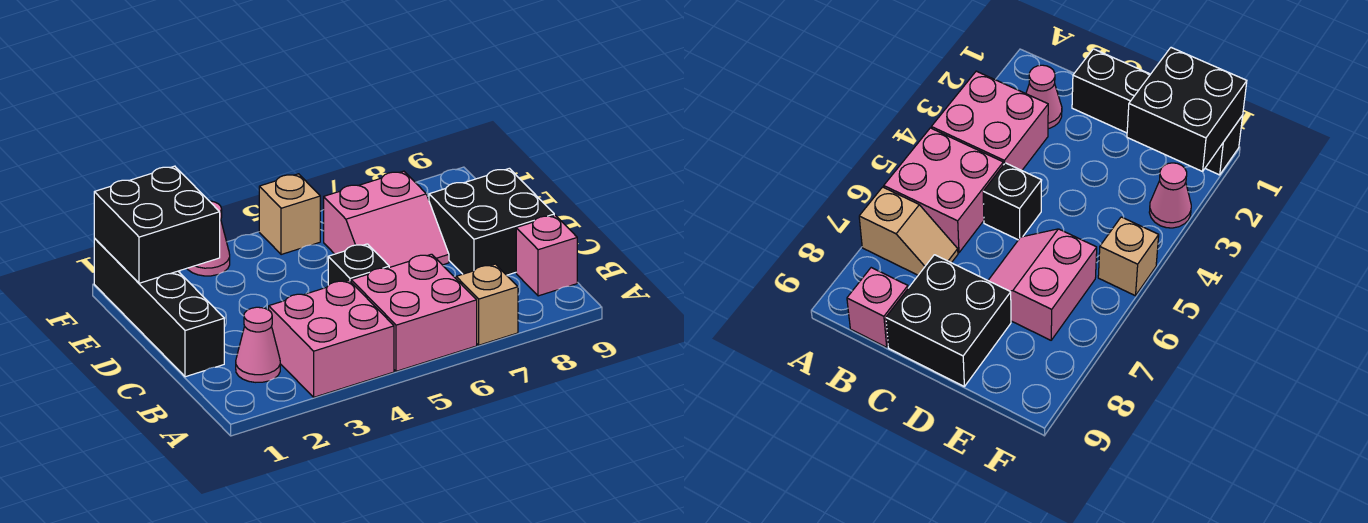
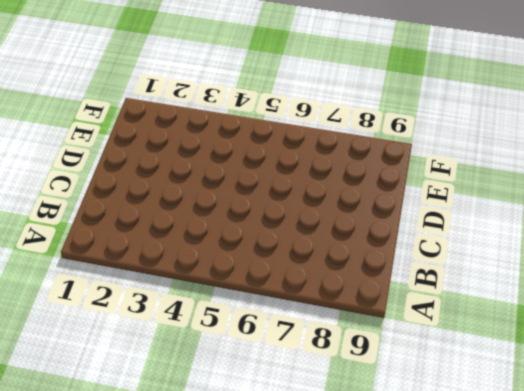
none -> pink 2x2 brick [269,281,394,397]
none -> pink 2x2 brick [351,254,477,371]
none -> tan 1x2 slope [455,264,518,345]

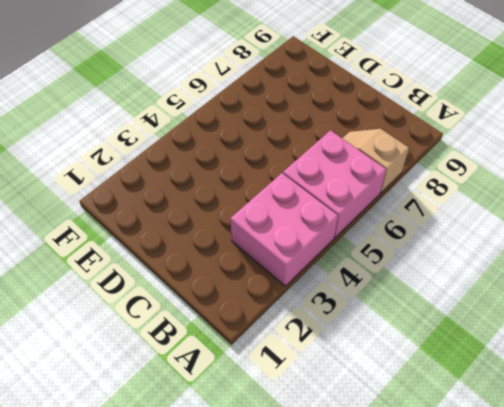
none -> pink 1x1 cone [236,307,280,382]
none -> pink 1x1 brick [516,215,577,296]
none -> black 1x4 brick [94,239,224,377]

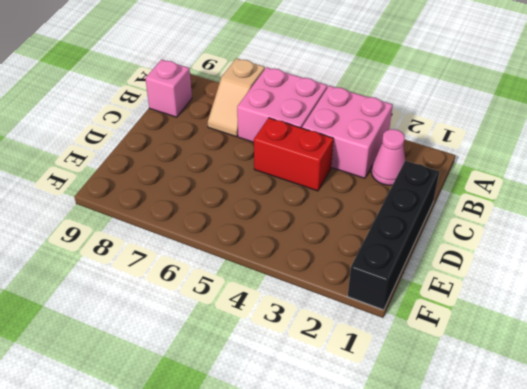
red 1x2 brick [254,118,333,191] -> black 1x1 brick [328,244,389,285]
none -> black 2x2 brick [429,168,554,275]
none -> pink 2x2 slope [324,171,449,267]
none -> pink 1x1 cone [187,201,230,276]

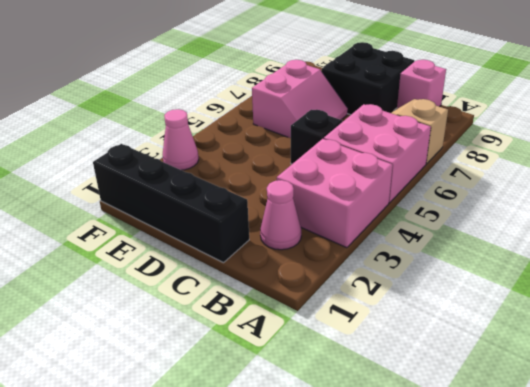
none -> tan 1x1 brick [259,174,320,255]
none -> black 2x2 brick [94,166,220,283]

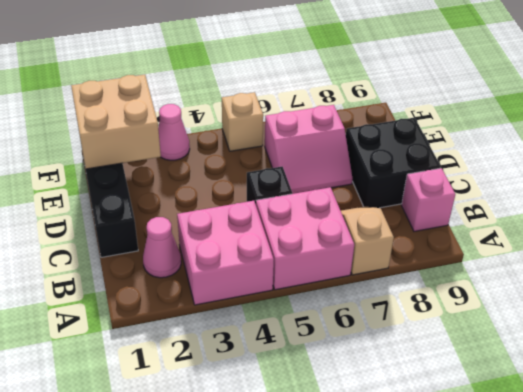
tan 2x2 brick [71,75,161,169] -> black 2x2 brick [94,166,220,283]

